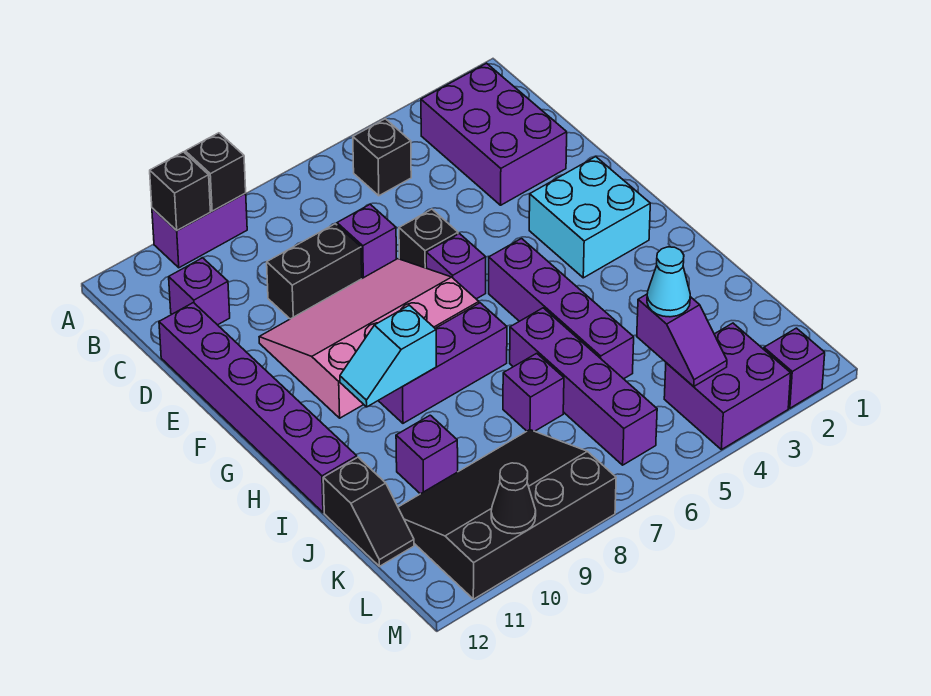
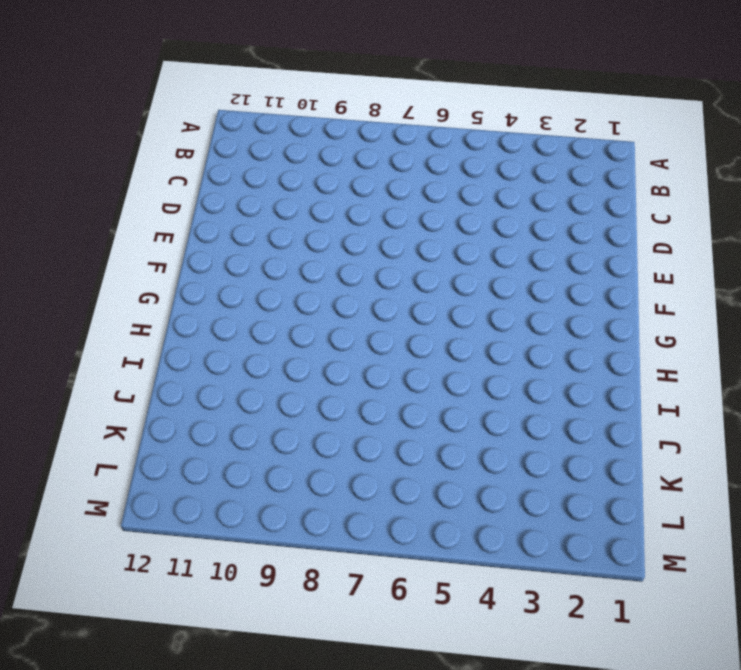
none -> purple 1x2 brick [152,193,247,268]
none -> purple 2x3 brick [421,63,567,205]
none -> black 1x1 brick [353,119,411,196]

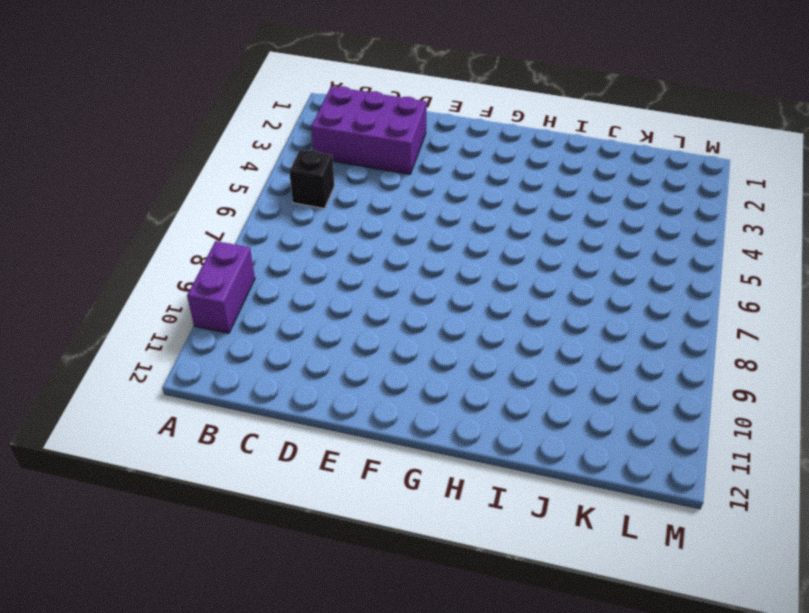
none -> purple 1x1 brick [169,258,230,325]
none -> purple 1x1 brick [337,204,396,278]
none -> black 1x2 brick [267,224,362,319]

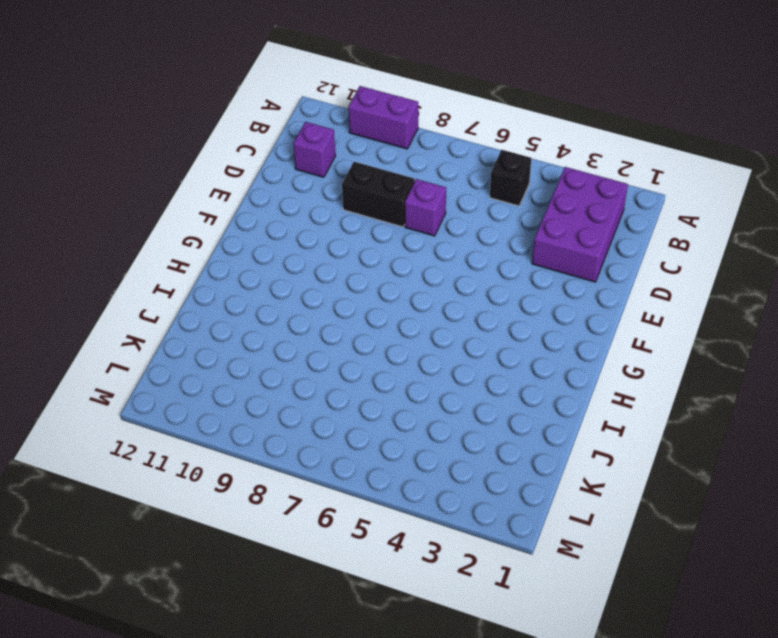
none -> purple 1x6 brick [159,303,357,513]
none -> black 1x1 brick [399,209,458,268]
none -> pink 3x4 slope [259,259,479,418]

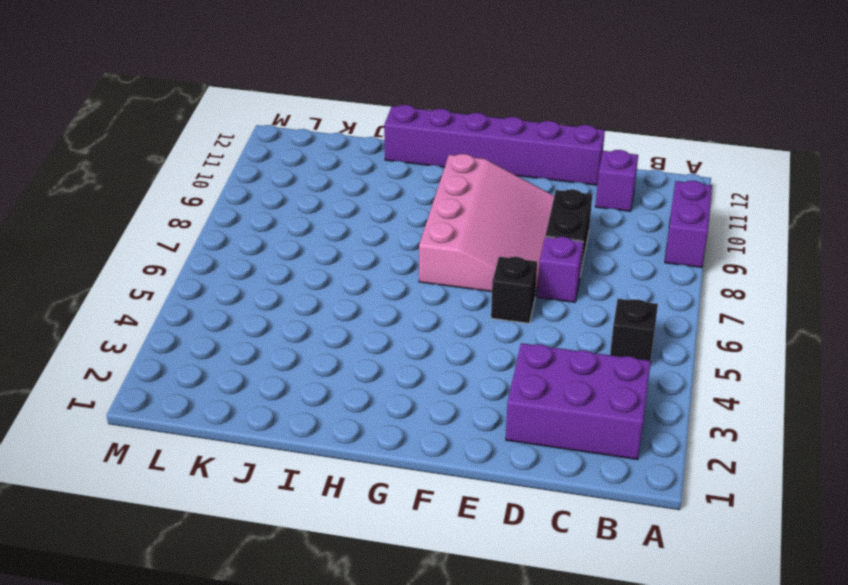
none -> cyan 2x2 brick [529,157,650,278]
none -> purple 1x1 brick [426,234,486,299]
none -> purple 1x4 brick [489,239,634,379]

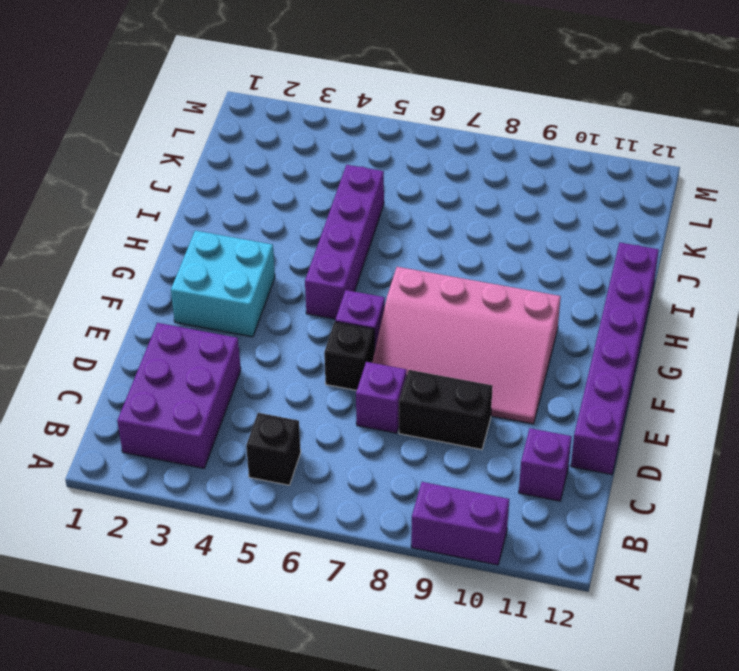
none -> purple 1x3 brick [378,303,507,423]
none -> purple 1x4 brick [510,308,657,465]
none -> purple 1x1 brick [503,353,564,431]

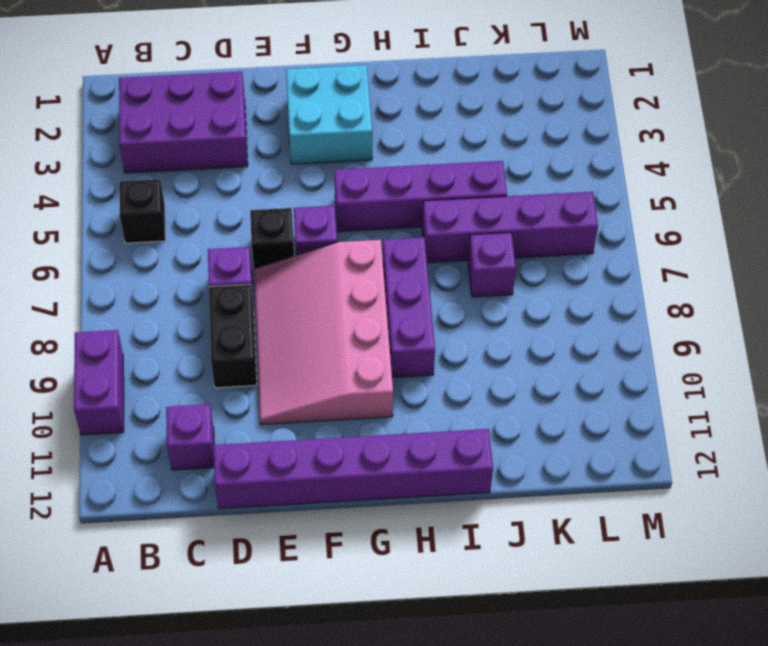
none -> purple 1x1 brick [396,415,458,494]
none -> black 1x2 slope [323,457,414,566]
none -> black 3x4 slope [398,430,616,599]

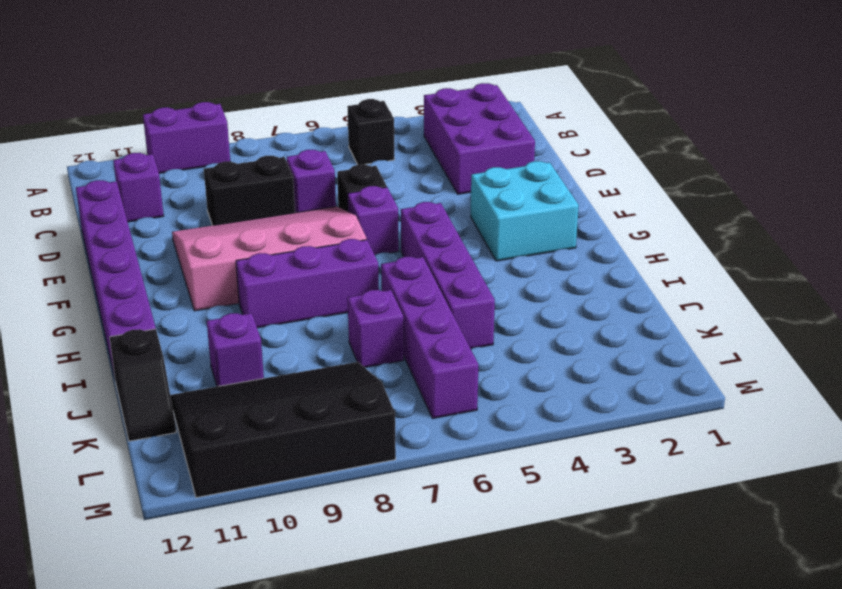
none -> purple 2x2 brick [664,323,791,450]
none -> purple 1x1 brick [764,328,825,408]
none -> black 1x1 brick [185,133,246,211]

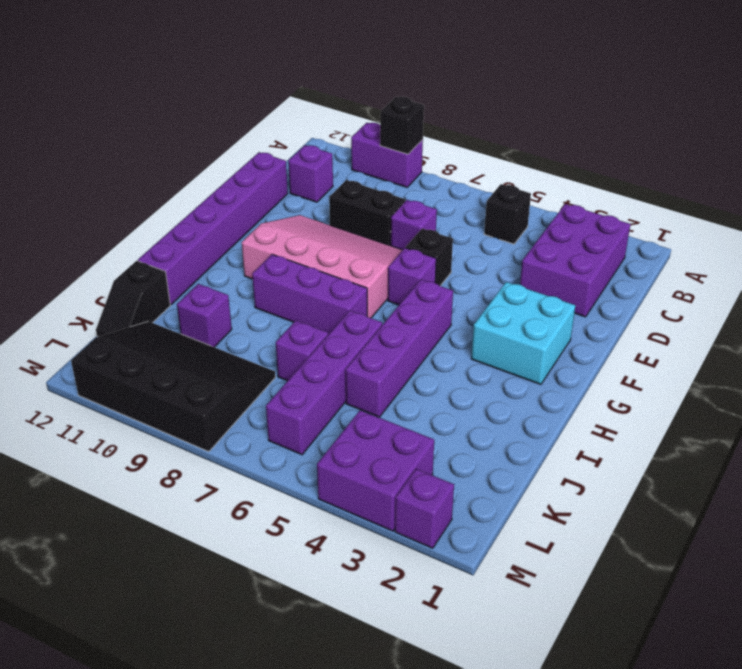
none -> black 1x1 brick [150,152,210,230]
none -> cyan 1x2 slope [340,305,436,407]
none -> purple 1x2 slope [637,294,727,386]

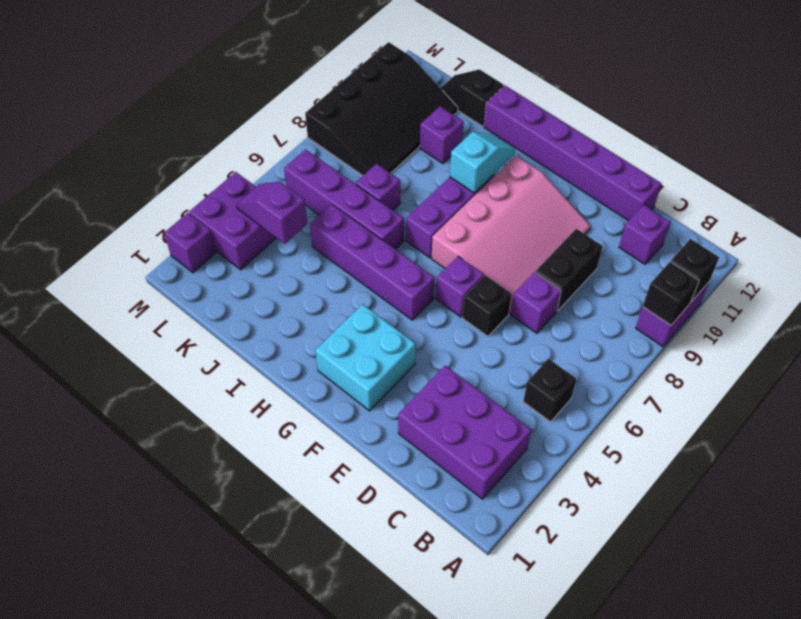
none -> black 1x1 cone [491,463,536,534]
none -> cyan 1x1 cone [647,247,690,317]

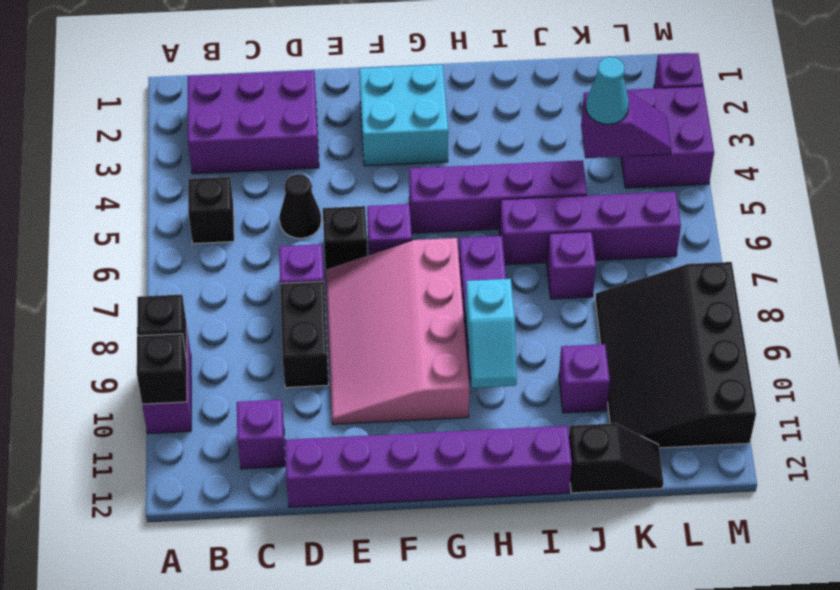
black 1x1 cone [279,174,321,238] -> black 1x1 cone moved to [491,463,536,534]

